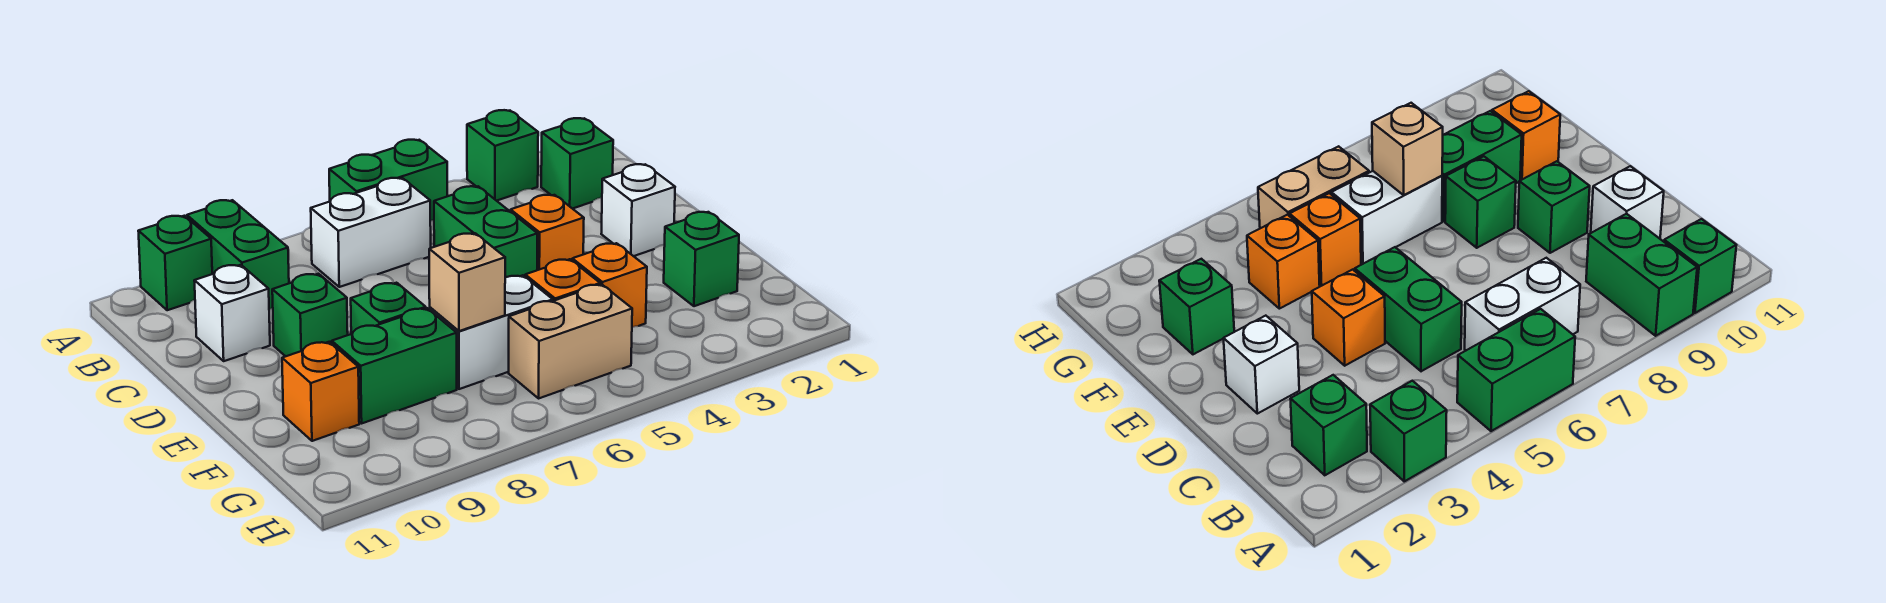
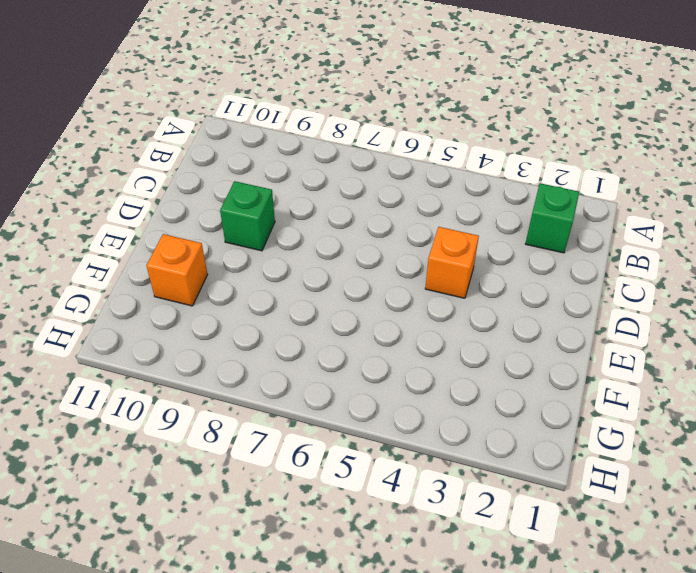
none -> green 1x1 brick [467,110,538,201]
none -> green 1x2 brick [329,140,447,221]
none -> green 1x2 brick [187,200,289,309]

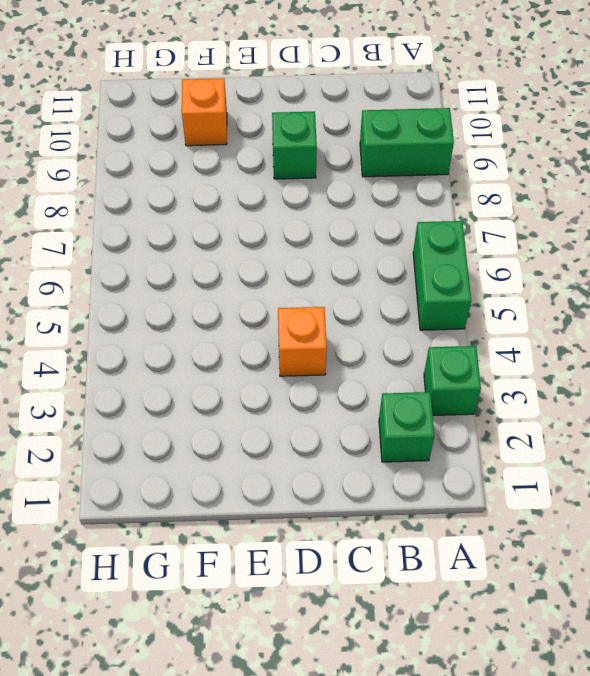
none -> green 1x1 brick [138,216,212,310]
none -> white 1x2 brick [311,178,431,287]
none -> green 1x2 brick [434,186,537,277]

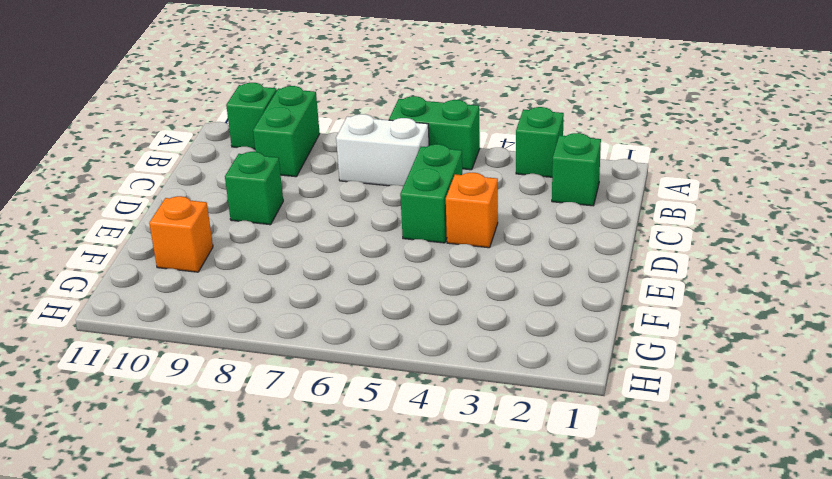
none -> white 1x1 brick [194,265,270,361]
none -> white 1x1 brick [601,164,675,256]
none -> green 1x1 brick [351,283,426,334]

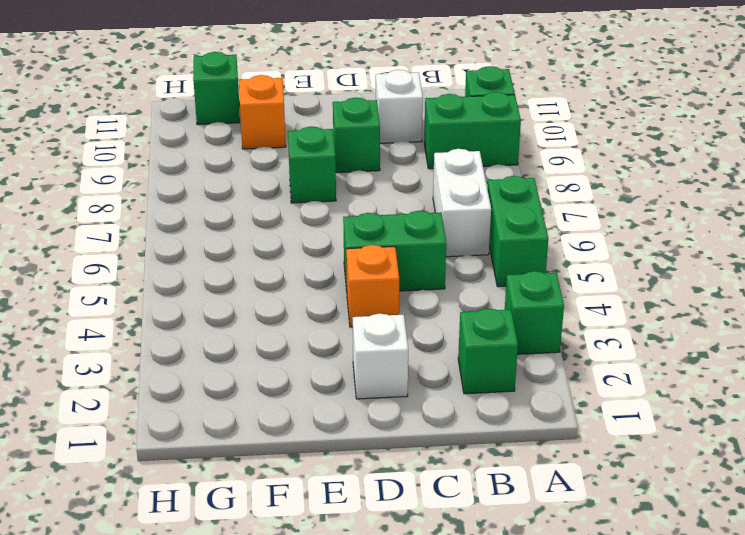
green 1x1 brick [193,52,240,125] -> green 1x1 brick moved to [664,212,739,306]
none -> orange 1x1 brick [572,243,647,327]
none -> orange 1x1 brick [525,259,600,301]
none -> white 1x2 brick [430,275,553,389]

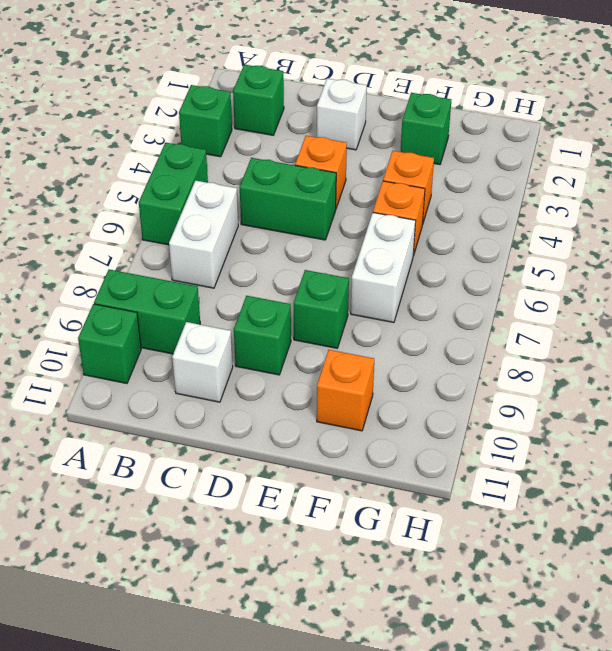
none -> green 1x2 brick [332,308,457,423]
none -> tan 1x2 brick [509,284,632,398]
none -> tan 1x1 brick [429,233,505,331]

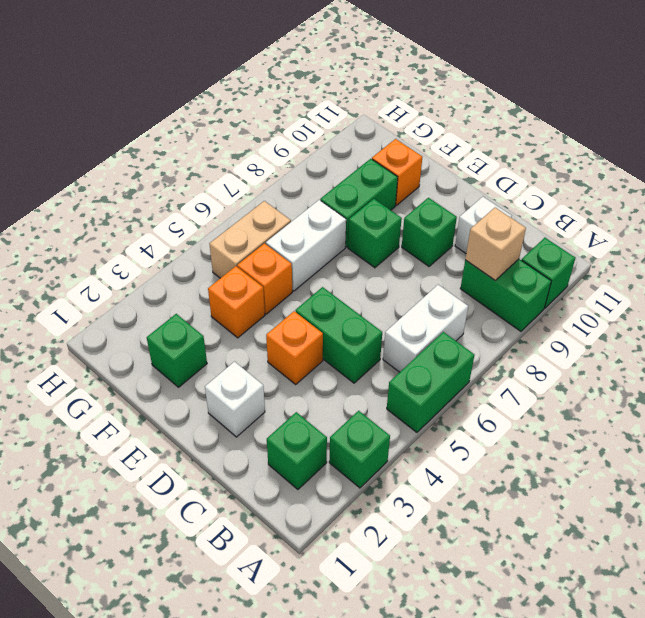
tan 1x1 brick [465,208,526,280] -> tan 1x1 brick moved to [429,233,505,331]

